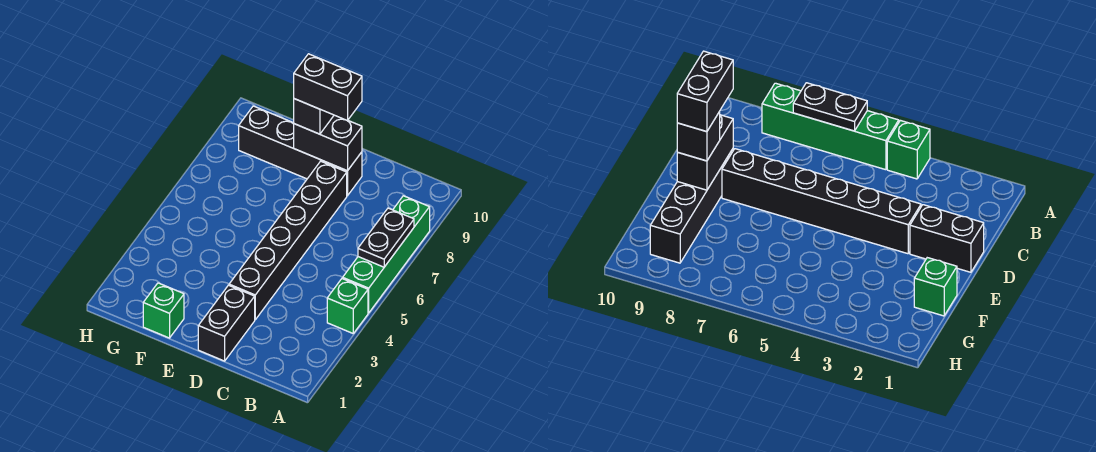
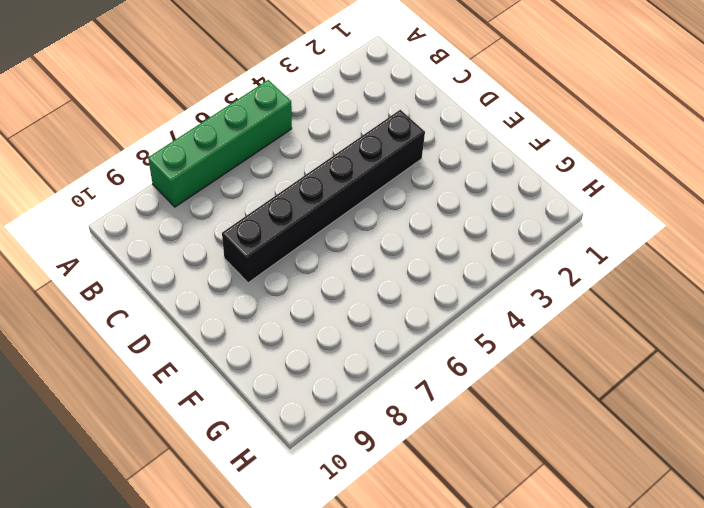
none -> green 1x1 brick [327,278,368,333]
none -> black 1x2 brick [198,285,255,361]

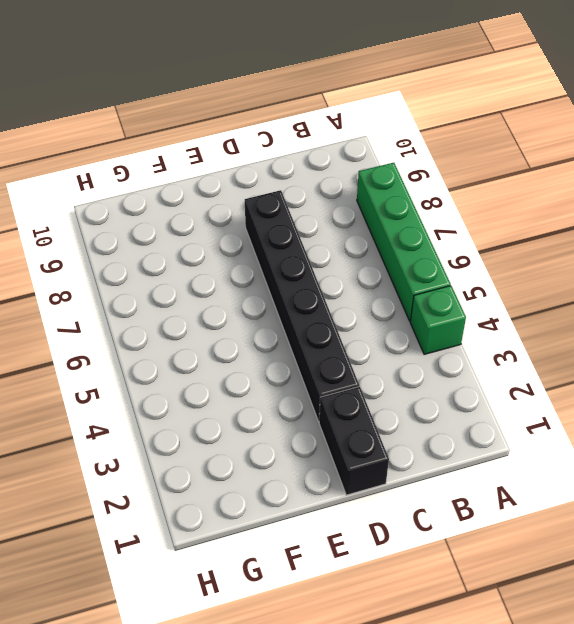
none -> black 1x4 brick [239,106,362,196]
none -> green 1x1 brick [143,283,184,338]

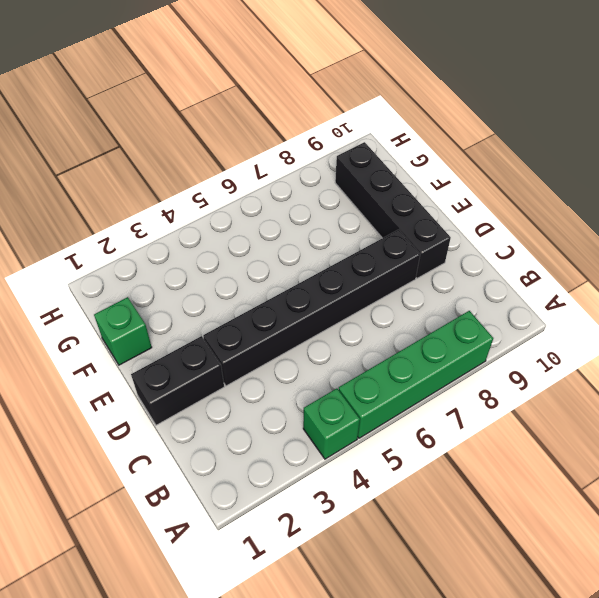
none -> black 1x2 plate [358,208,414,267]
none -> black 1x2 brick [294,115,362,171]

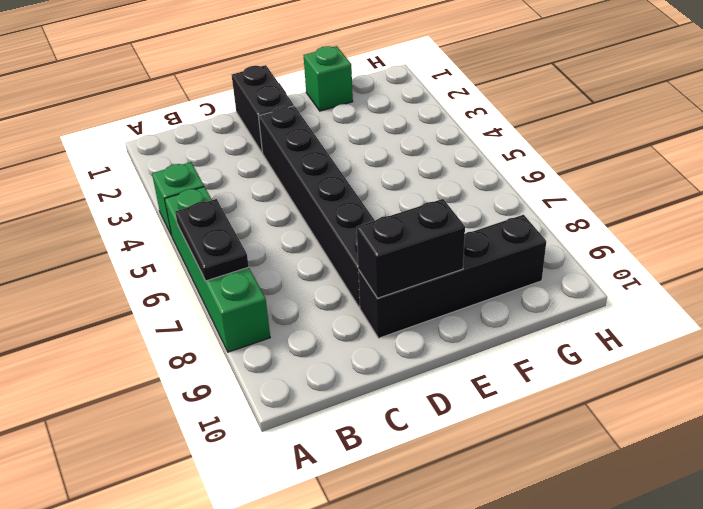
none -> black 1x1 brick [294,99,334,134]
none -> black 1x2 brick [294,54,362,121]

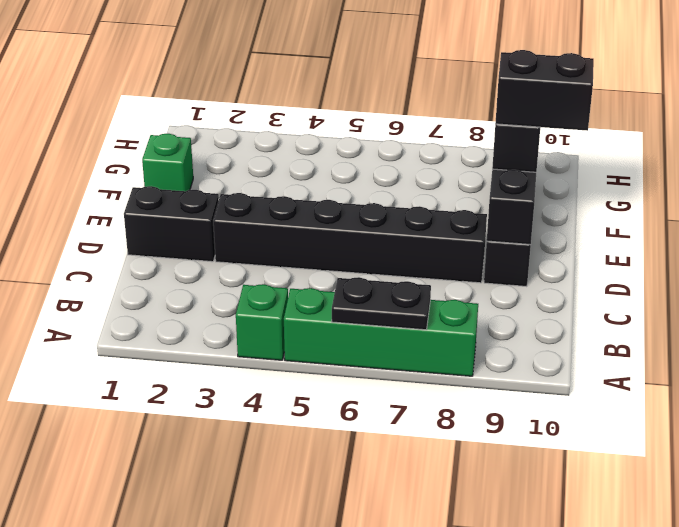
black 1x2 brick [495,50,594,131] -> black 1x2 brick turned to [294,54,362,121]

